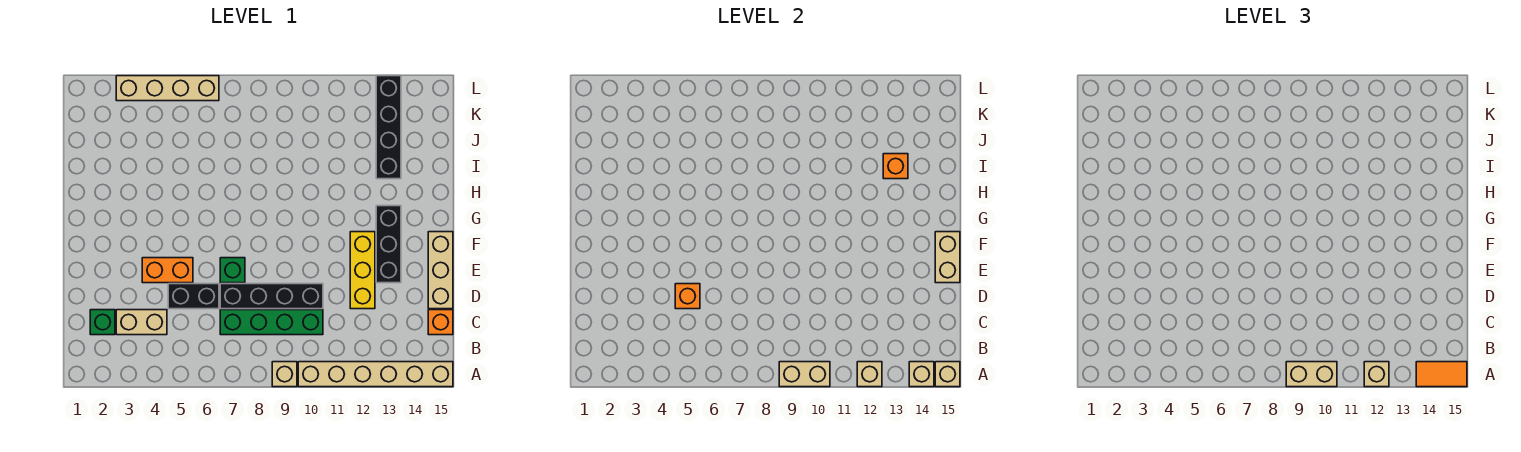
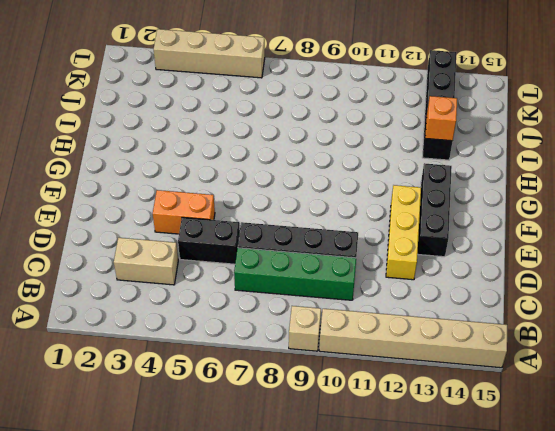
none -> green 1x1 brick [90,310,115,335]
none -> orange 1x1 brick [428,310,453,335]
none -> tan 1x3 brick [428,232,453,309]

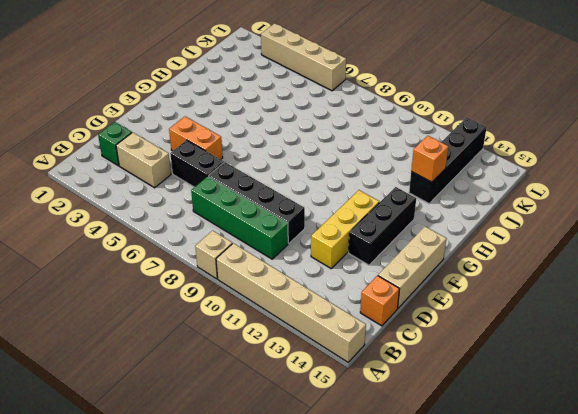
none -> green 1x1 brick [220,258,245,283]
none -> tan 1x2 brick [779,362,830,387]
none -> tan 1x1 brick [857,362,882,387]

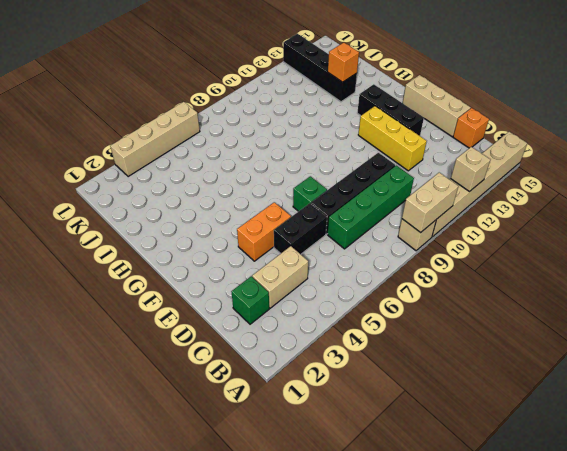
none -> tan 1x1 brick [909,362,934,387]
none -> tan 1x1 brick [935,362,960,387]
none -> orange 1x1 brick [675,284,700,309]

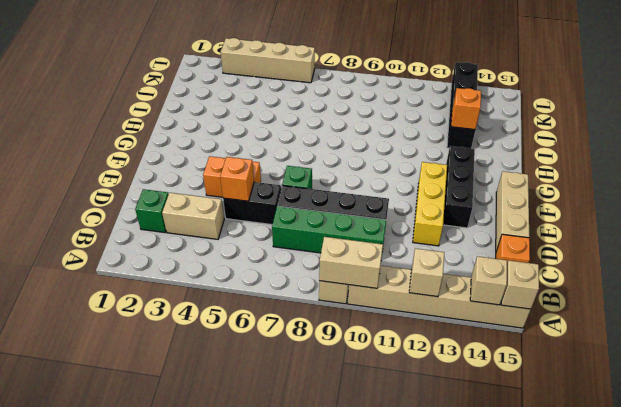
none -> tan 1x2 brick [935,232,960,283]
none -> tan 1x2 brick [1286,362,1337,387]
none -> tan 1x1 brick [1364,362,1389,387]

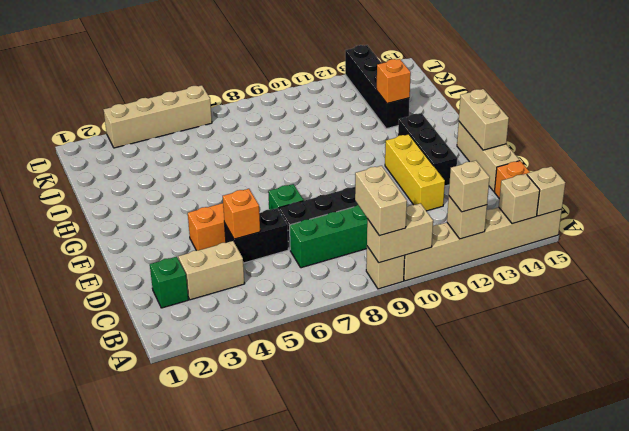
tan 1x2 brick [355,166,407,236] -> tan 1x2 brick turned to [1286,362,1337,387]
none -> orange 1x2 tile [1416,362,1467,387]

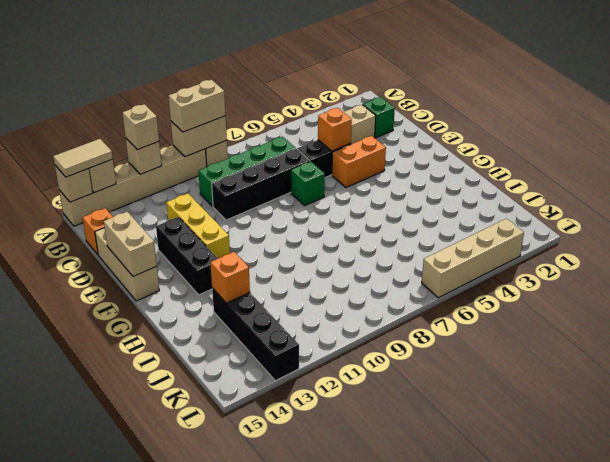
tan 1x2 tile [53,139,113,177] -> orange 1x2 tile [1416,362,1467,387]

